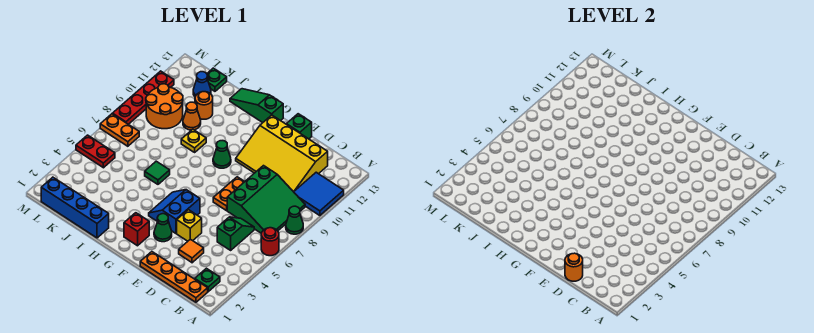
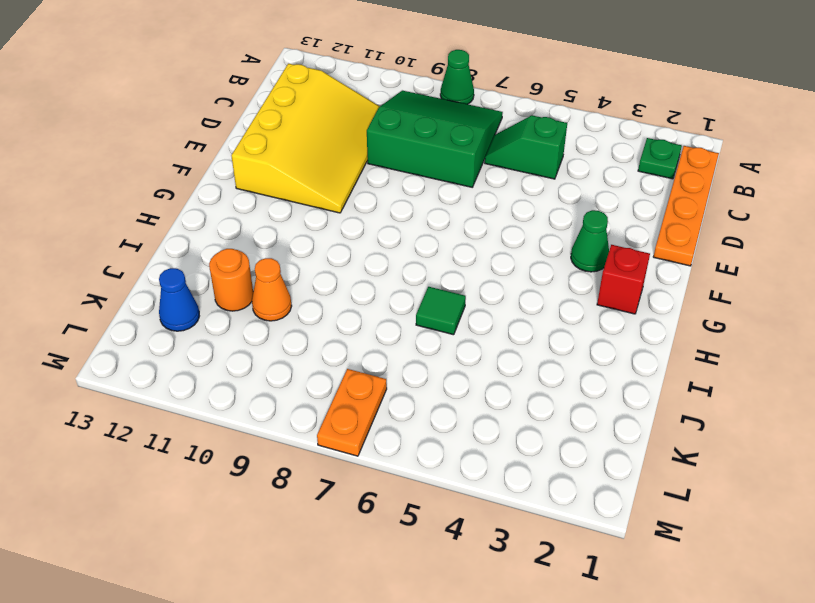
none -> red 1x1 round brick [261,228,279,256]
none -> blue 2x2 tile [294,172,344,216]
none -> orange 1x1 tile [179,239,204,263]

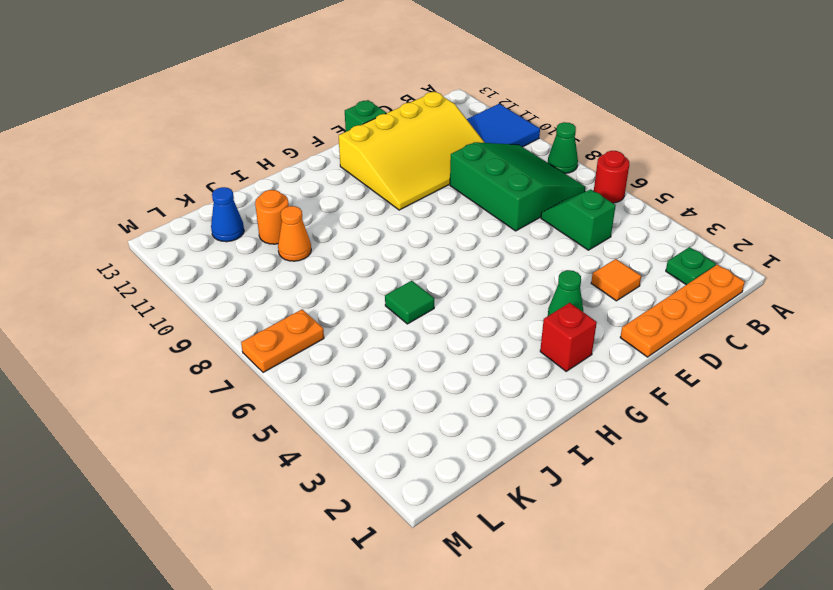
none -> yellow 1x1 brick [177,210,202,241]
none -> orange 1x2 plate [213,177,245,211]
none -> blue 2x2 slope [149,190,200,233]

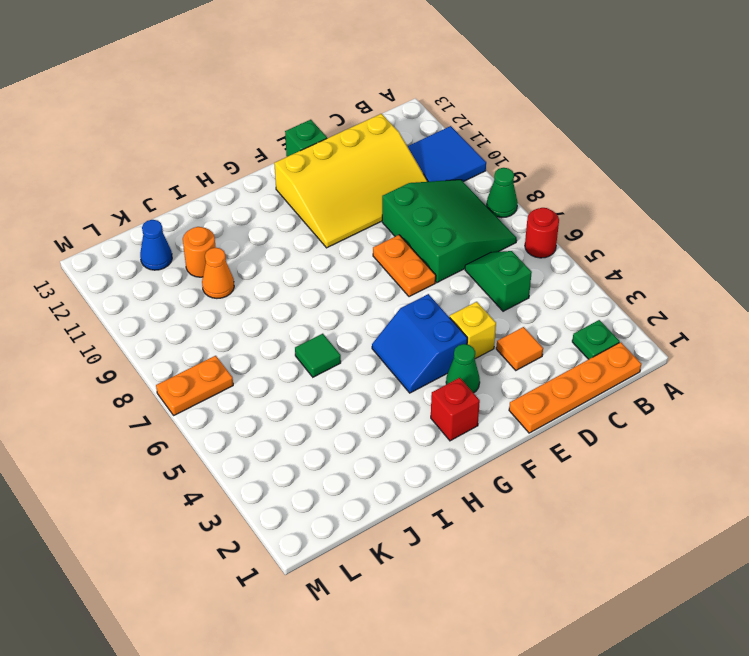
none -> green 1x1 cone [213,141,231,168]
none -> green 1x3 slope [230,89,283,123]
none -> blue 1x4 brick [41,177,109,238]

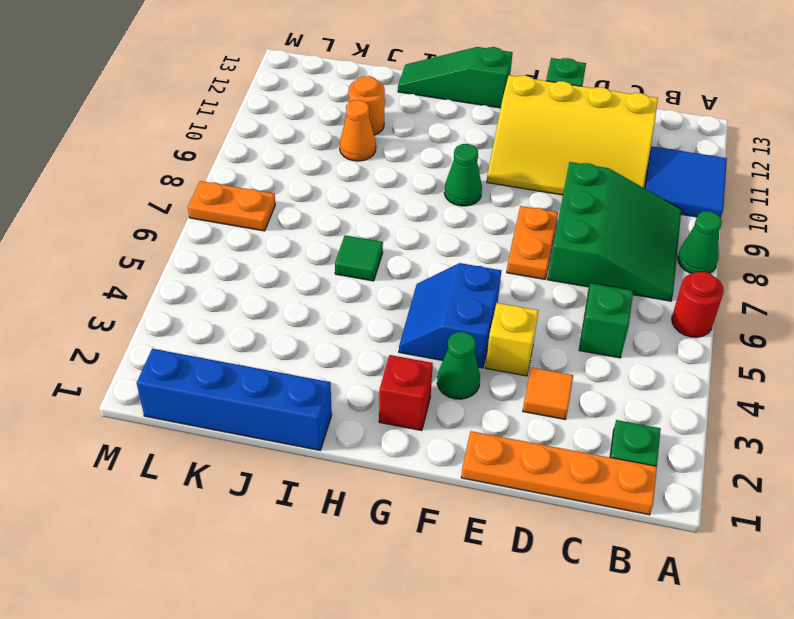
none -> yellow 1x1 plate [181,129,206,152]
none -> orange 2x2 round brick [146,84,183,129]
none -> blue 1x1 cone [193,72,211,97]

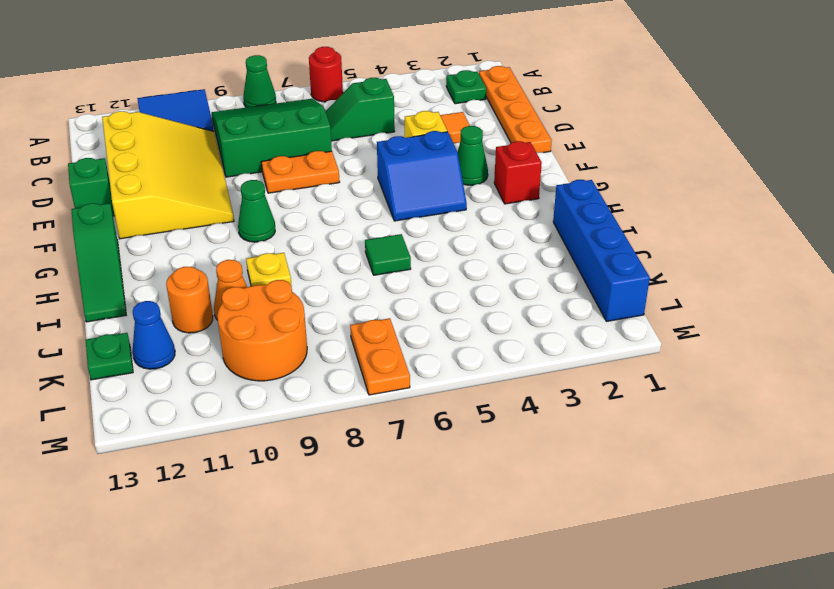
none -> red 1x2 plate [76,135,115,168]
none -> red 1x4 plate [112,71,174,124]
none -> orange 1x1 round brick [565,253,583,281]

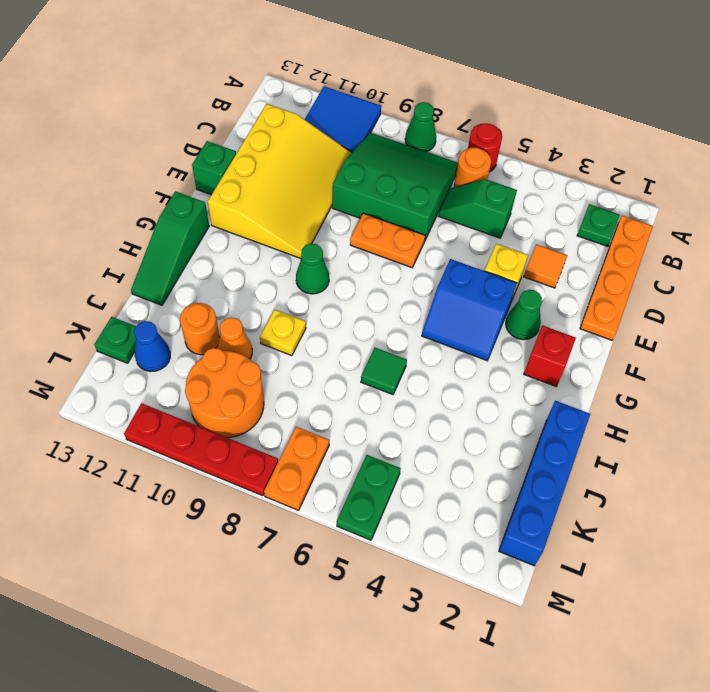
orange 1x1 round brick [455,148,491,187] -> orange 1x1 round brick moved to [565,253,583,281]
green 1x2 plate [337,455,401,540] -> red 1x2 plate [76,135,115,168]

